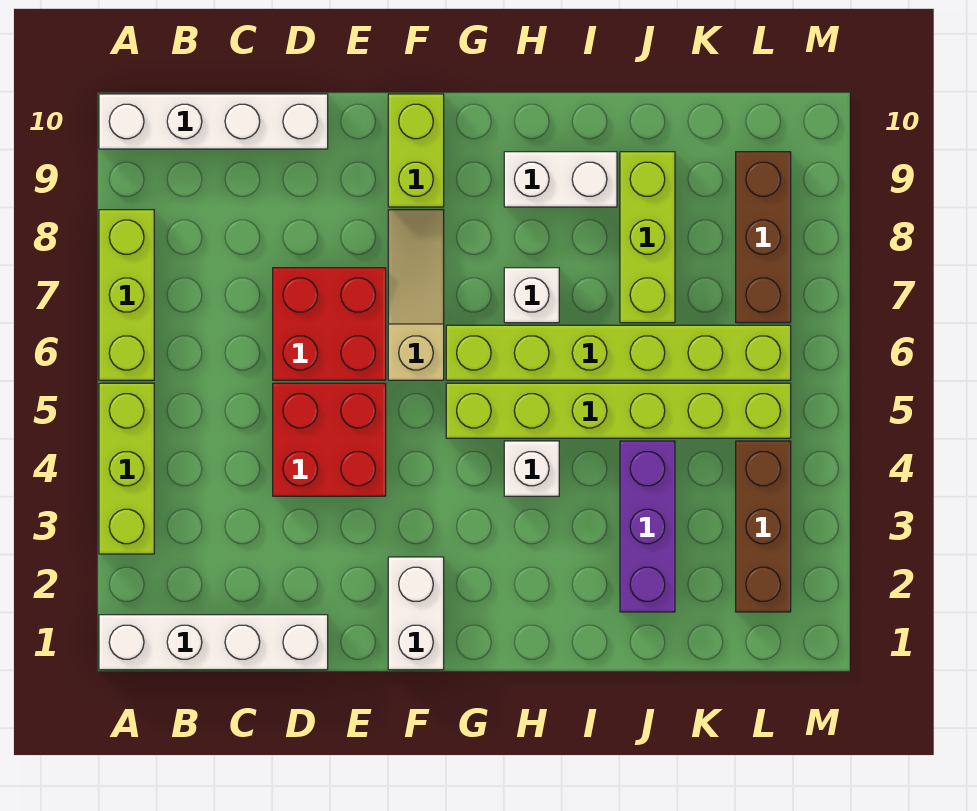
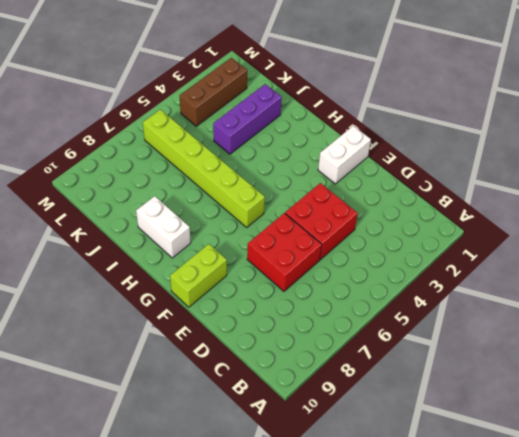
none -> white 1x4 brick [99,615,328,670]
none -> lime 1x3 brick [99,383,154,554]
none -> lime 1x3 brick [99,210,154,380]

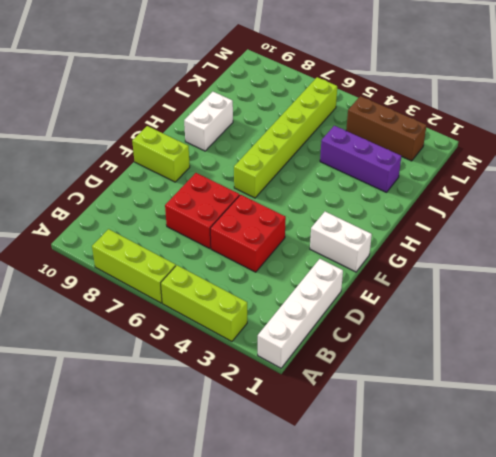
none -> white 1x4 brick [99,94,328,149]
none -> tan 1x3 slope [388,210,444,380]
none -> lime 1x6 brick [446,383,791,438]

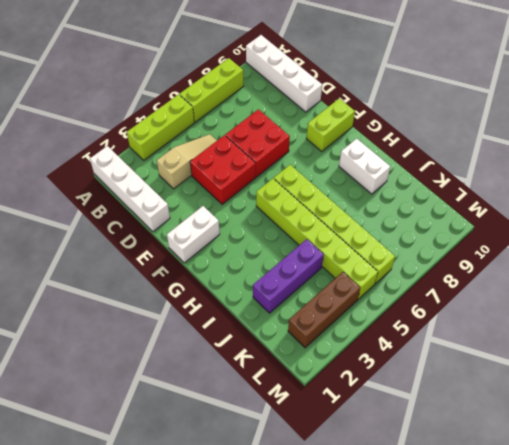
tan 1x3 slope [157,134,217,189] -> tan 1x3 slope moved to [388,210,444,380]
none -> white 1x1 brick [504,441,559,496]
none -> white 1x1 brick [504,268,559,323]
none -> lime 1x3 brick [620,152,675,323]

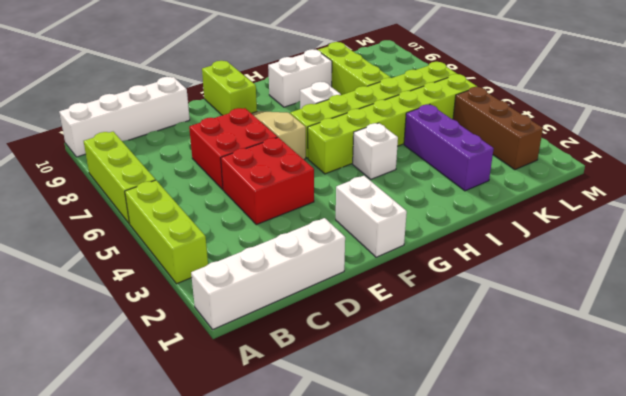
none -> brown 1x3 brick [736,152,791,323]

